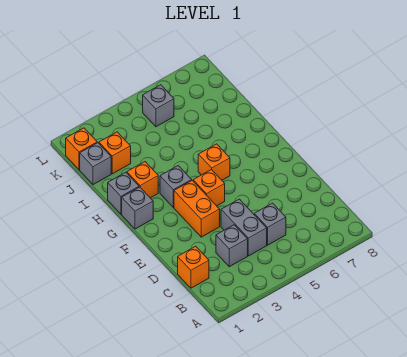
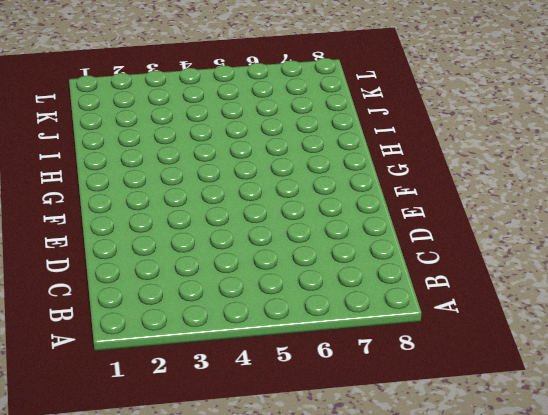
none -> orange 1x1 brick [178,246,209,288]
none -> grey 1x1 brick [216,225,248,267]
none -> grey 1x2 brick [221,199,267,256]

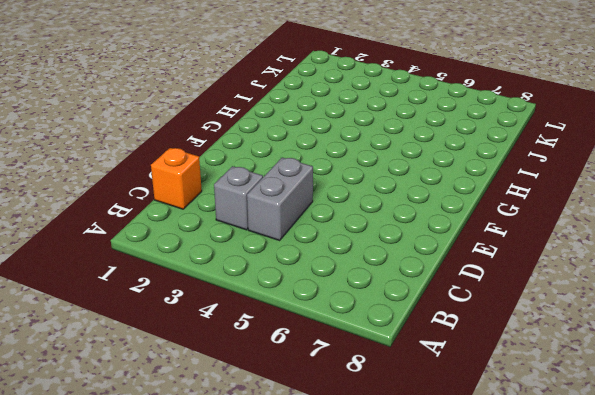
none -> grey 1x1 brick [254,203,286,245]
none -> orange 1x2 brick [174,180,220,237]
none -> orange 1x1 brick [193,169,225,206]

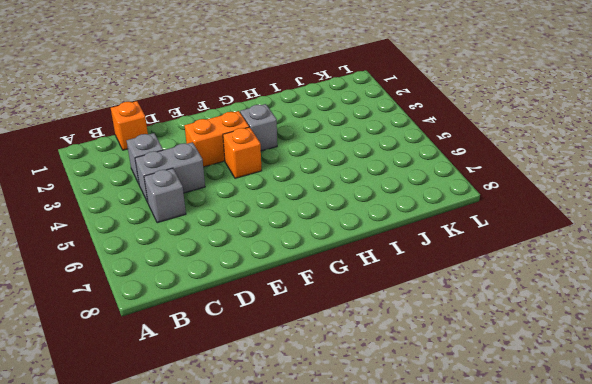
none -> grey 1x1 brick [122,187,153,229]
none -> orange 1x1 brick [198,144,230,180]
none -> grey 1x1 brick [108,172,139,214]

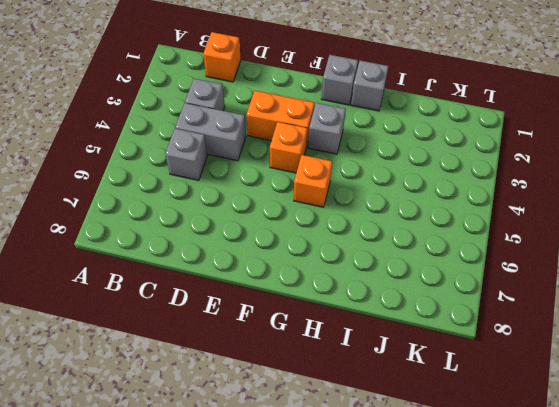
none -> orange 1x1 brick [127,162,158,198]
none -> grey 1x1 brick [80,143,111,185]
none -> orange 1x1 brick [99,132,131,174]

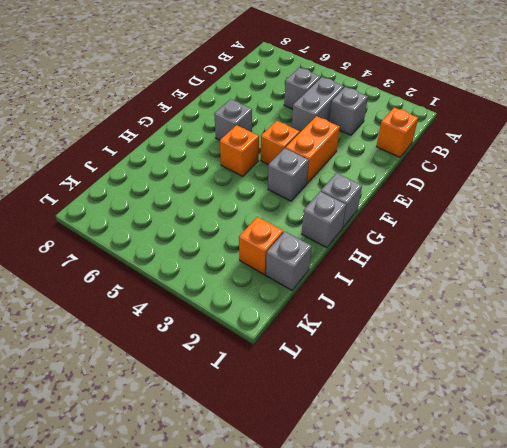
grey 1x1 brick [214,99,252,140] -> grey 1x1 brick moved to [143,85,174,127]
none -> orange 1x1 brick [127,162,158,198]
none -> orange 1x1 brick [66,128,97,170]

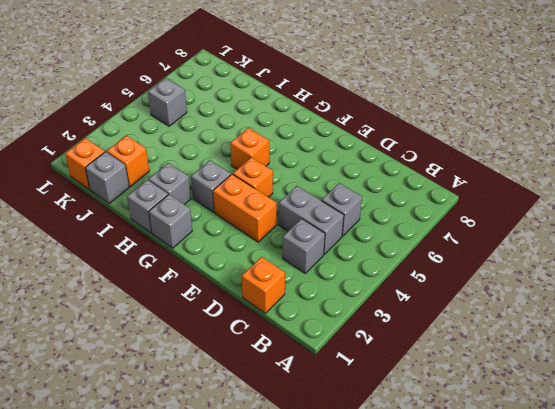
grey 1x1 brick [148,163,191,205] -> orange 1x1 brick [127,162,158,198]

